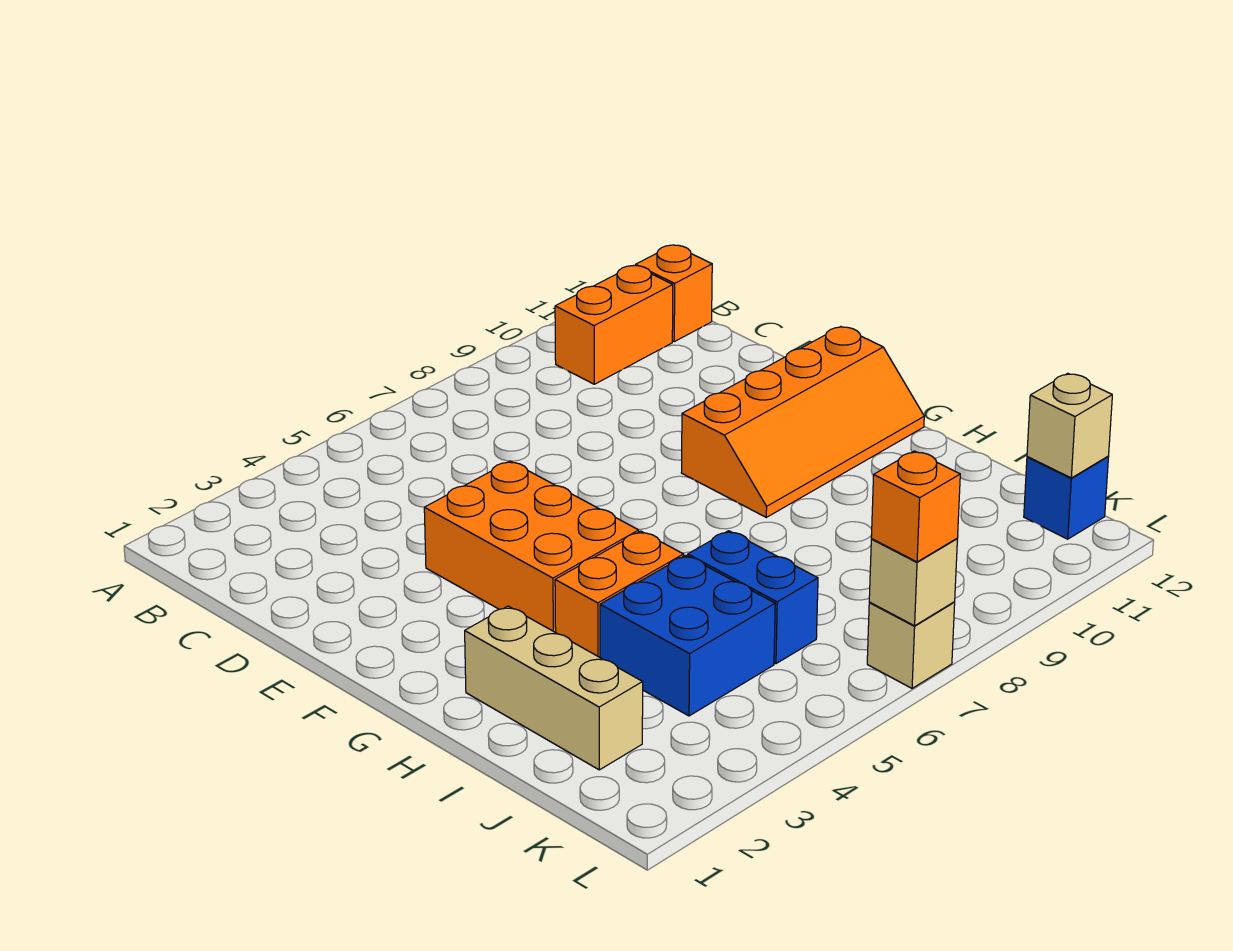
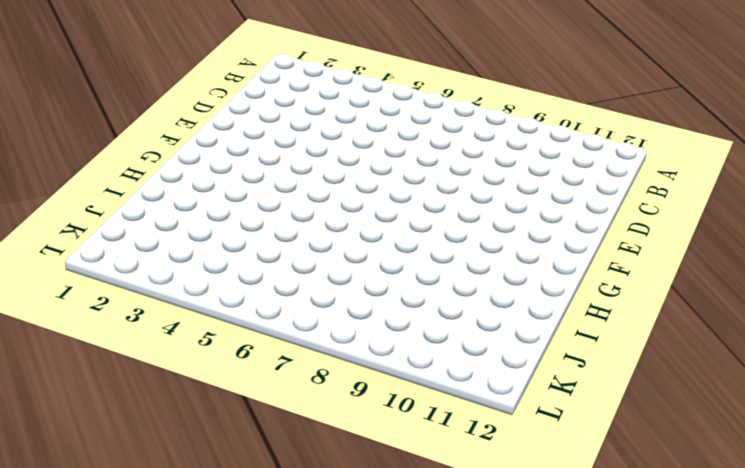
none -> orange 1x2 brick [555,266,673,384]
none -> orange 1x1 brick [636,245,712,342]
none -> orange 2x3 brick [424,461,639,632]

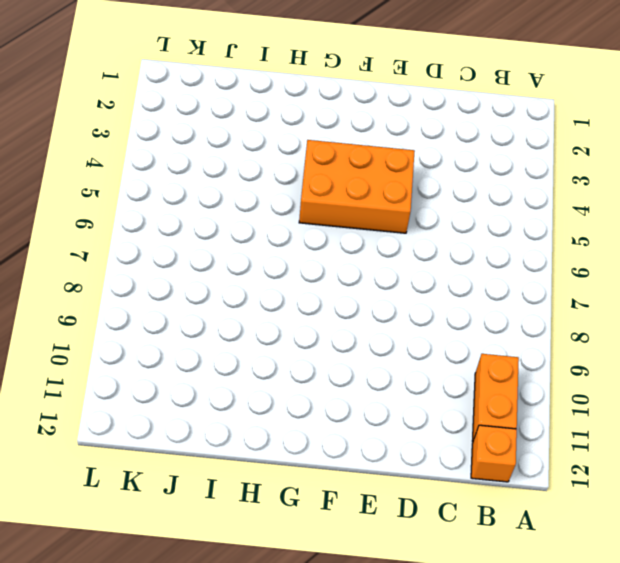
none -> orange 2x4 slope [682,327,924,517]
none -> tan 1x3 brick [465,606,643,770]
none -> orange 1x2 brick [555,531,684,657]

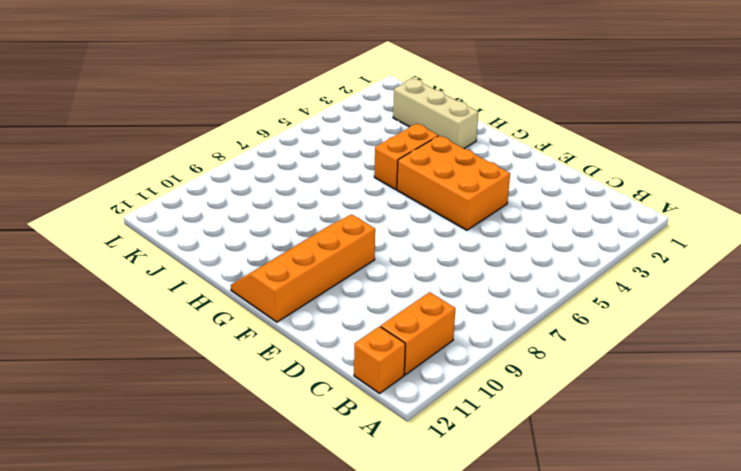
none -> blue 2x2 brick [600,555,775,716]
none -> blue 1x2 brick [688,531,818,664]
none -> blue 1x1 brick [1024,457,1108,539]

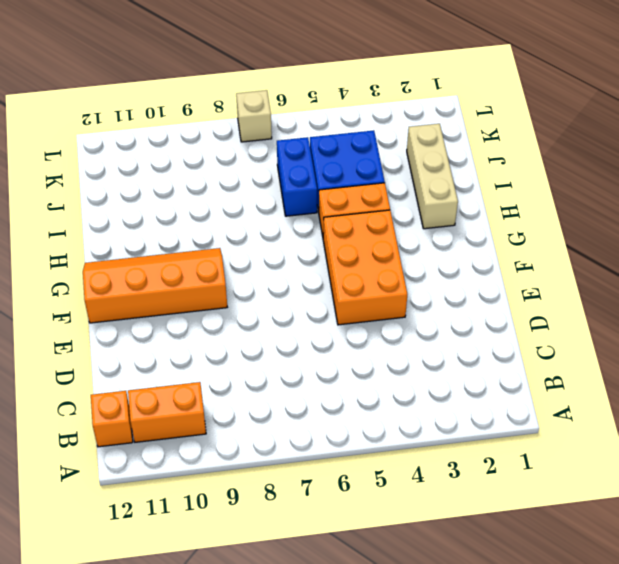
none -> blue 1x1 brick [1024,457,1108,539]
none -> tan 1x1 brick [1027,373,1112,478]
none -> tan 1x1 brick [869,539,957,626]

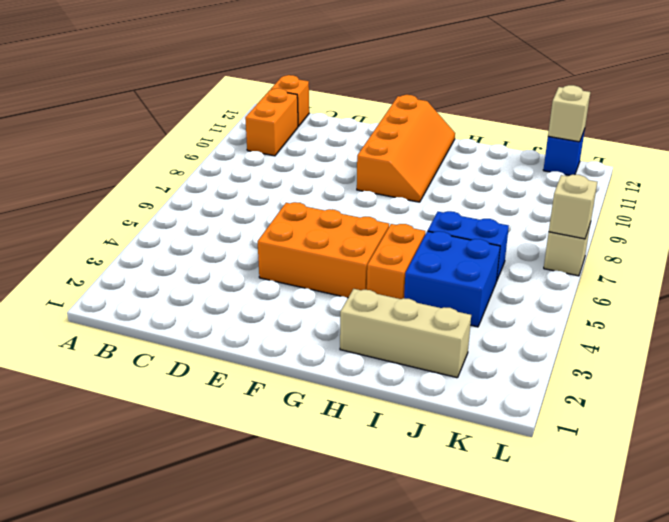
none -> orange 1x1 brick [871,451,960,562]

